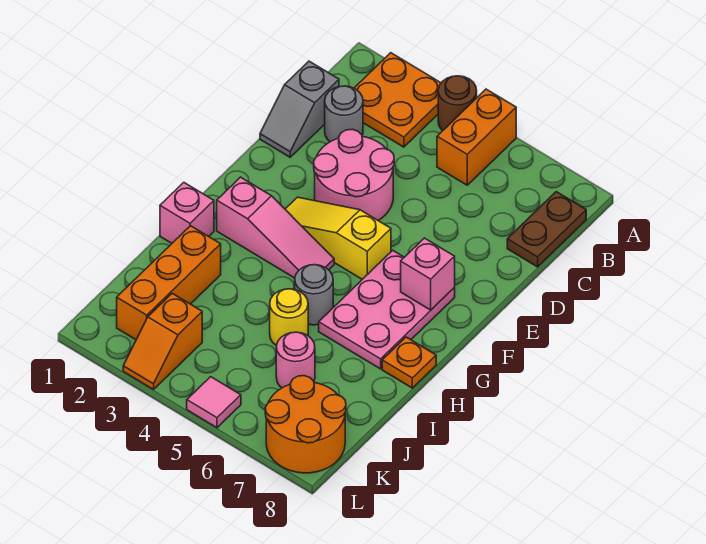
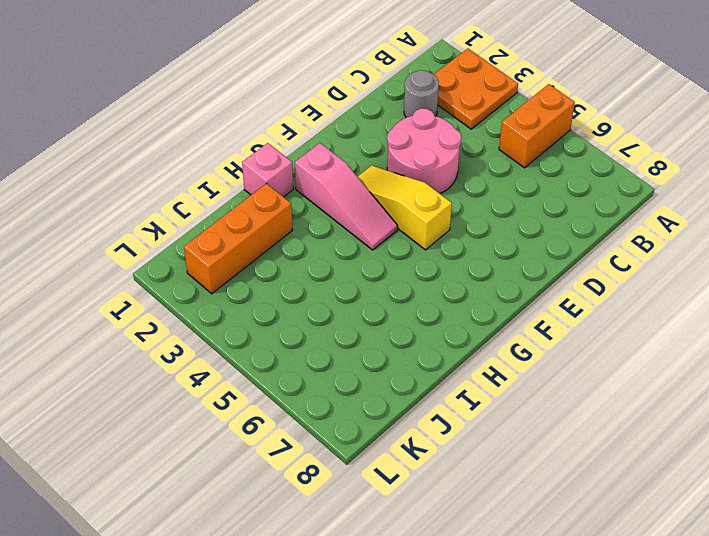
none -> brown 1x1 round brick [438,76,477,131]
none -> brown 1x2 plate [507,192,586,267]
none -> grey 1x2 slope [260,61,339,157]

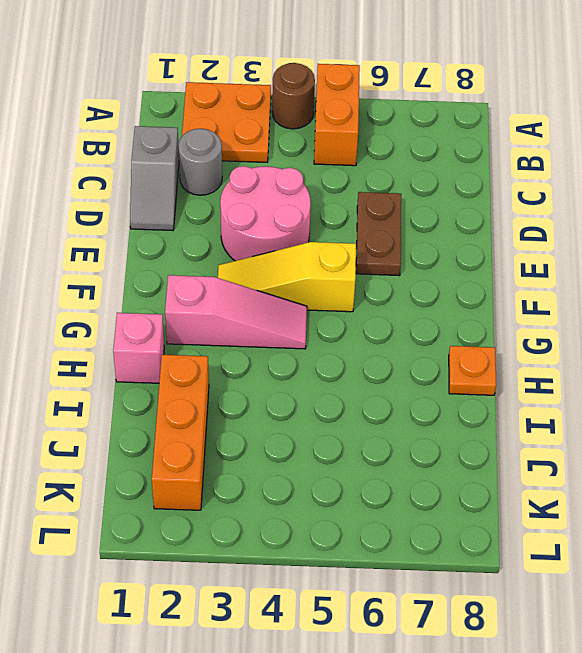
brown 1x2 plate [356,192,401,276] -> brown 1x2 plate moved to [507,192,586,267]
none -> pink 2x3 plate [319,250,455,369]
none -> grey 1x1 round brick [295,265,333,325]
none -> yellow 1x1 round brick [270,289,308,346]

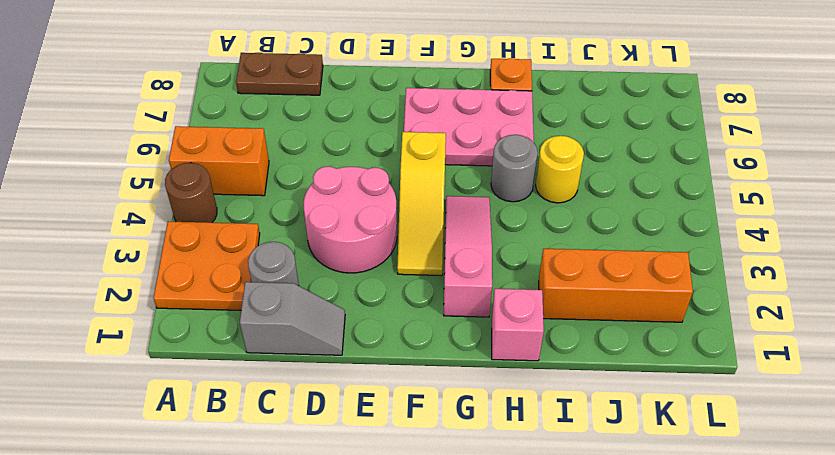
none -> pink 1x1 round brick [276,332,315,388]
none -> orange 1x2 slope [123,293,202,390]
none -> orange 2x2 round brick [265,376,346,473]

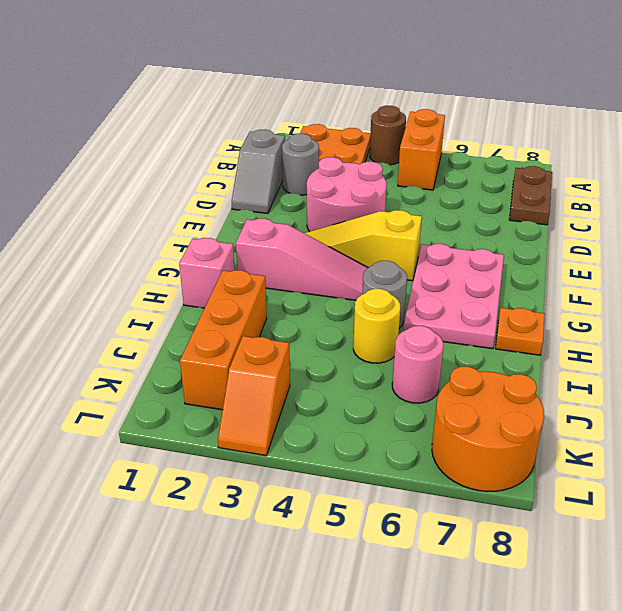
none -> pink 1x1 tile [187,377,241,428]
none -> pink 1x1 brick [401,238,455,310]

